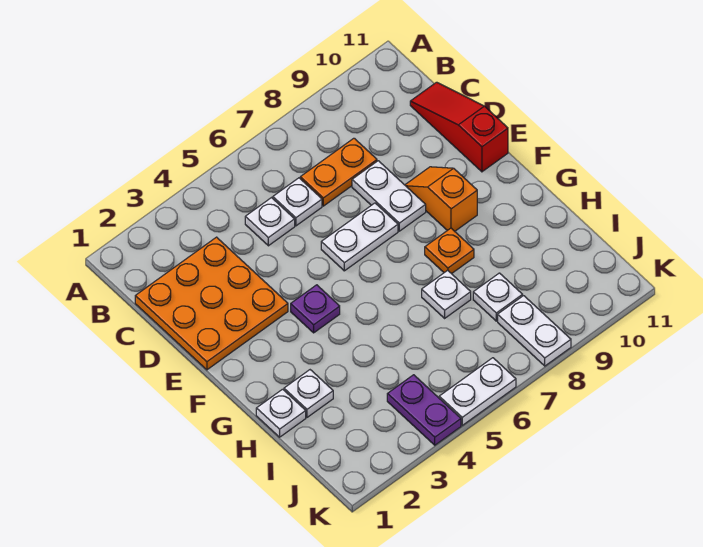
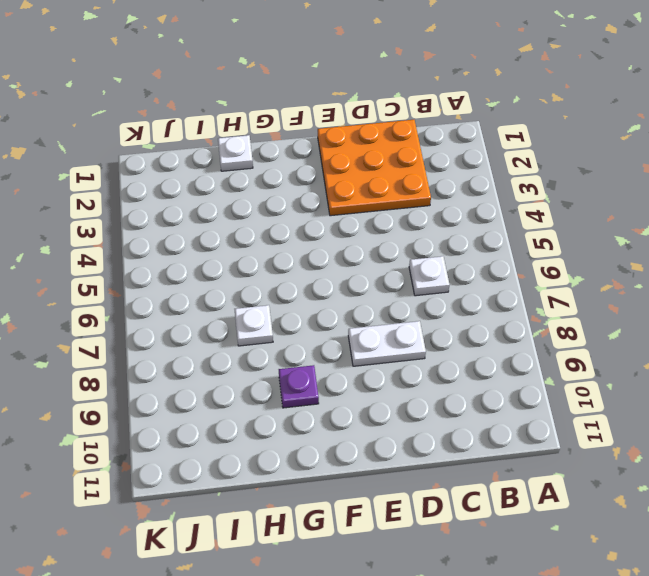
purple 1x1 plate [279,365,319,408] -> purple 1x1 plate moved to [291,285,340,333]
none -> white 1x1 plate [245,198,295,246]
none -> orange 1x2 plate [300,138,377,206]
none -> red 1x3 slope [410,82,508,172]

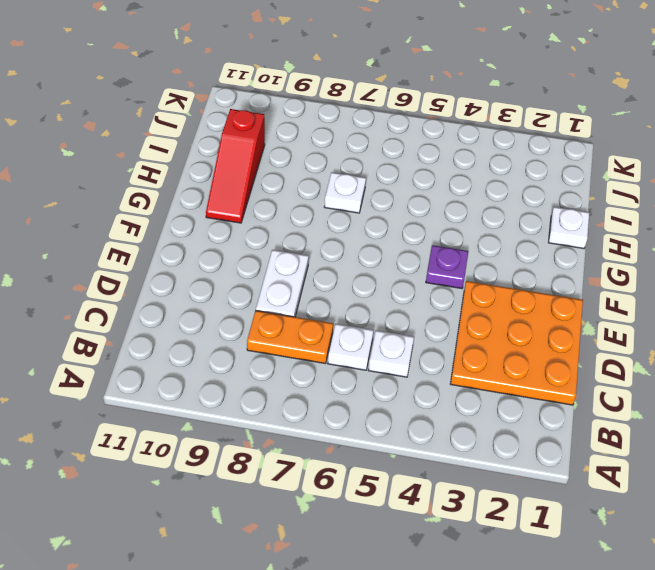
red 1x3 slope [206,109,265,223] -> red 1x3 slope moved to [410,82,508,172]
none -> white 1x2 plate [321,203,398,271]
none -> orange 1x2 slope [405,167,477,231]
none -> orange 1x1 plate [425,228,474,274]

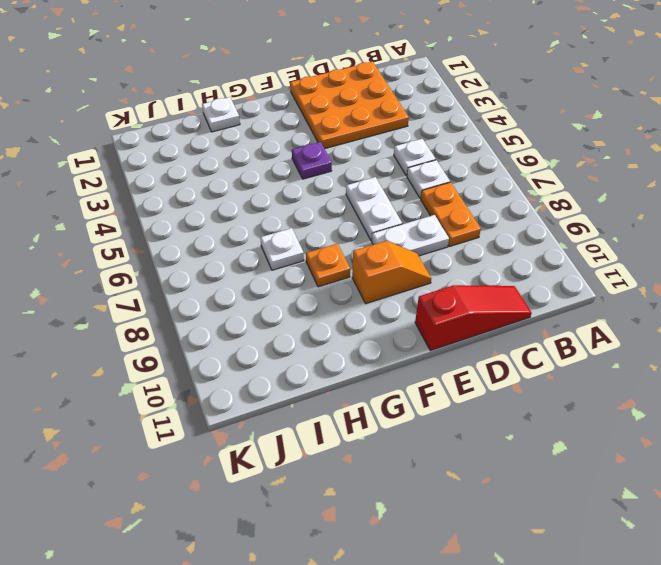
none -> white 1x1 plate [284,370,333,417]
none -> white 1x1 plate [473,273,523,321]
none -> purple 1x2 plate [387,375,461,445]

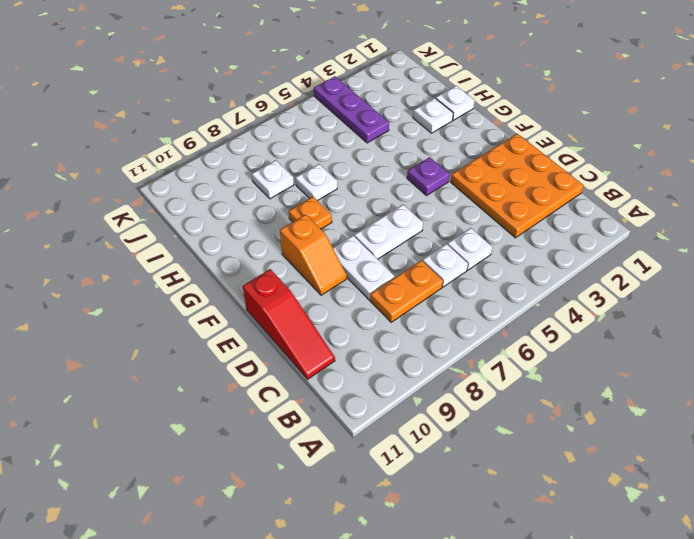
purple 1x3 plate [314,76,389,143] -> purple 1x2 plate [387,375,461,445]
none -> white 1x2 plate [498,296,571,366]
none -> white 1x2 plate [439,358,516,425]

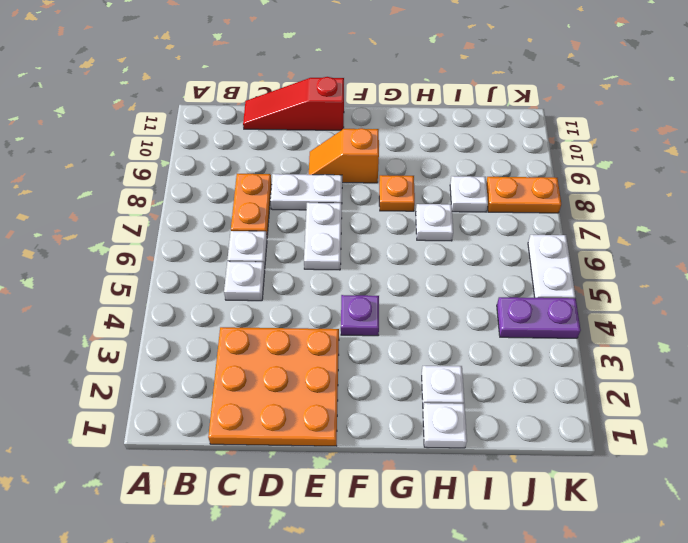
orange 1x2 plate [486,177,561,213] -> white 1x2 plate [498,296,571,366]

